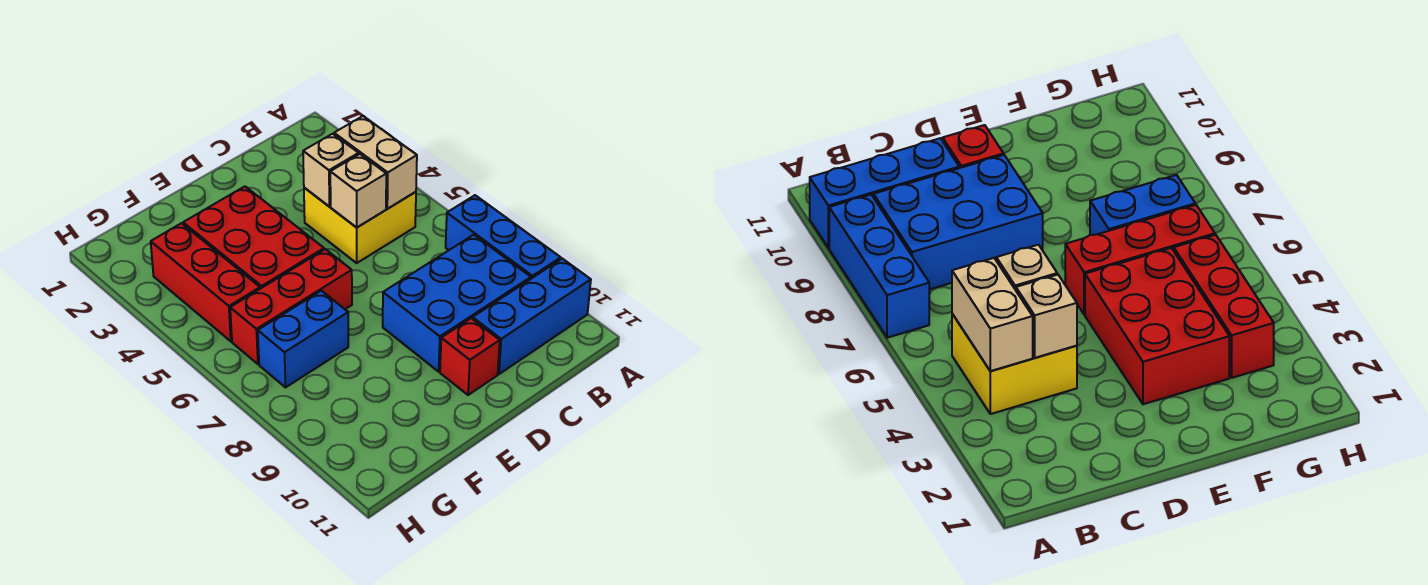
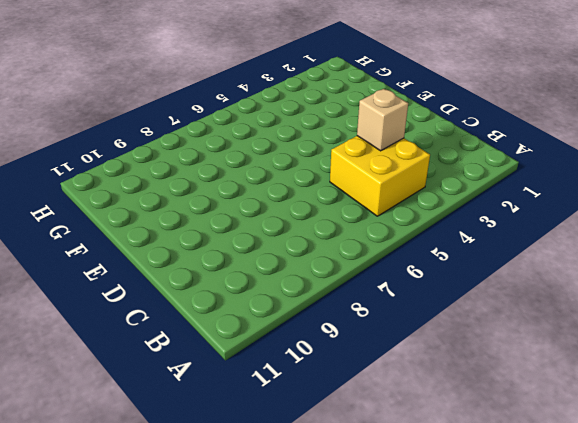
none -> blue 1x3 brick [446,195,561,279]
none -> blue 1x3 brick [473,259,591,374]
none -> blue 2x3 brick [383,235,531,372]

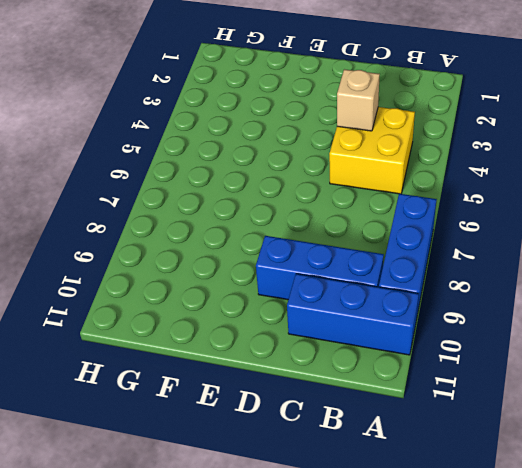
blue 1x3 brick [256,236,384,300] -> blue 2x3 brick [383,235,531,372]
none -> red 1x1 brick [440,318,500,395]
none -> red 2x3 brick [183,186,324,289]
none -> red 1x3 brick [230,249,352,364]

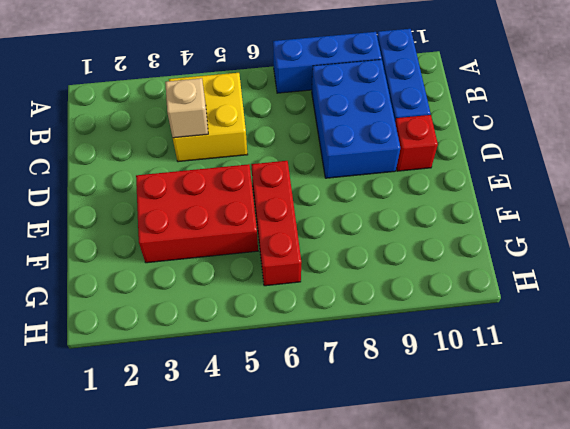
none -> blue 1x2 brick [258,291,348,387]
none -> red 1x3 brick [151,223,260,341]
none -> tan 1x2 brick [334,116,417,209]

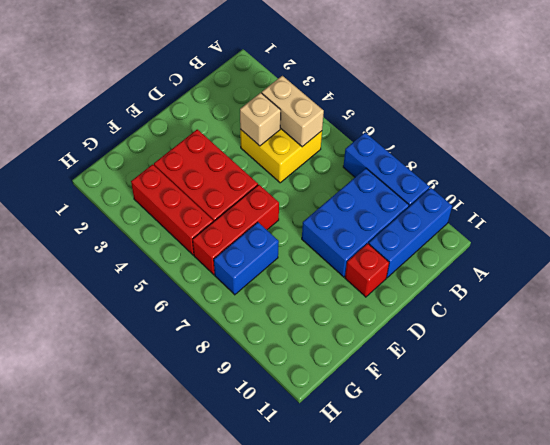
none -> tan 1x1 brick [330,154,386,228]

